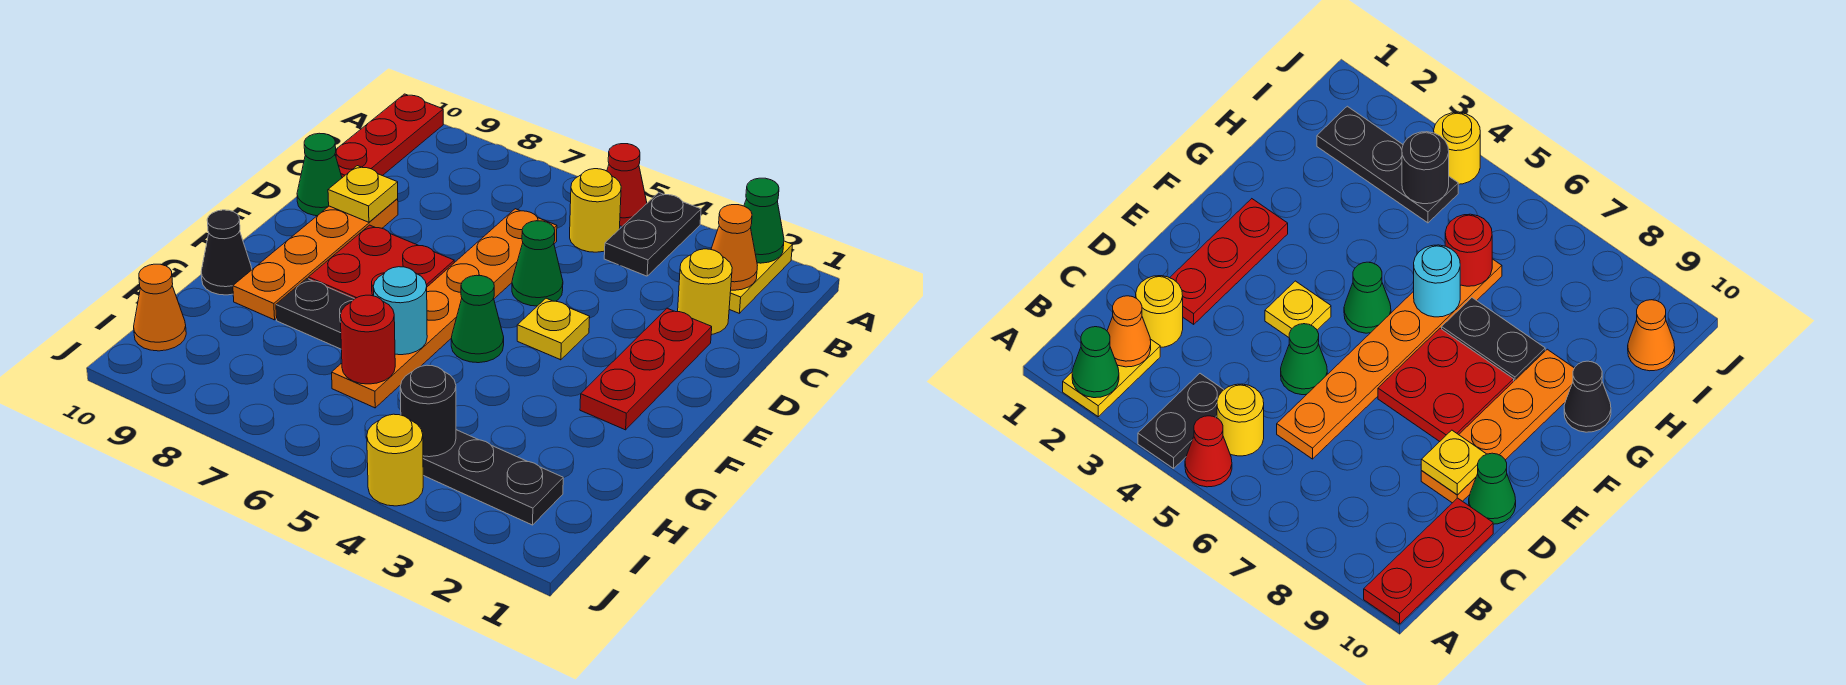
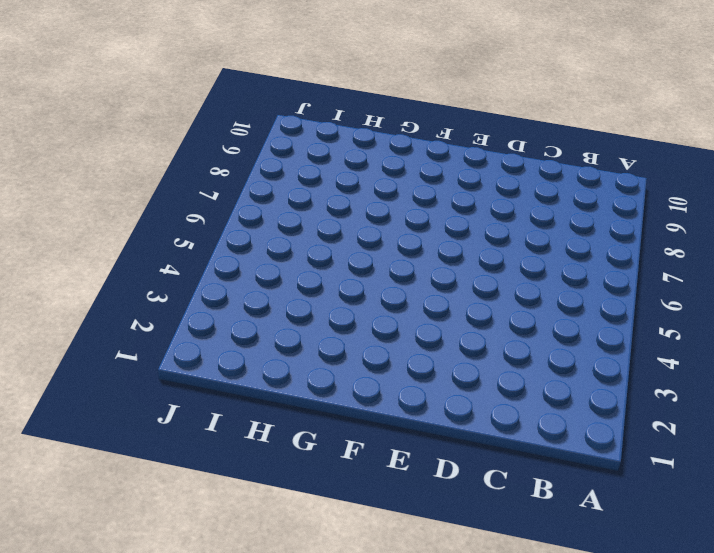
none -> yellow 1x2 plate [729,241,792,313]
none -> black 1x2 plate [604,193,701,276]
none -> red 1x1 cone [607,144,647,226]

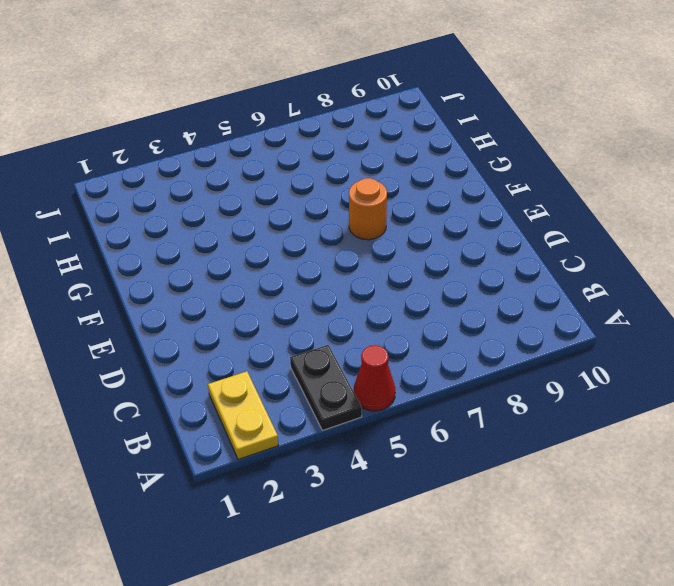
orange 1x1 round brick [349,178,387,240] -> red 2x2 plate [308,225,454,299]
none -> red 1x3 plate [335,94,443,178]
none -> yellow 1x1 round brick [570,169,621,252]
none -> yellow 1x1 round brick [678,249,732,335]

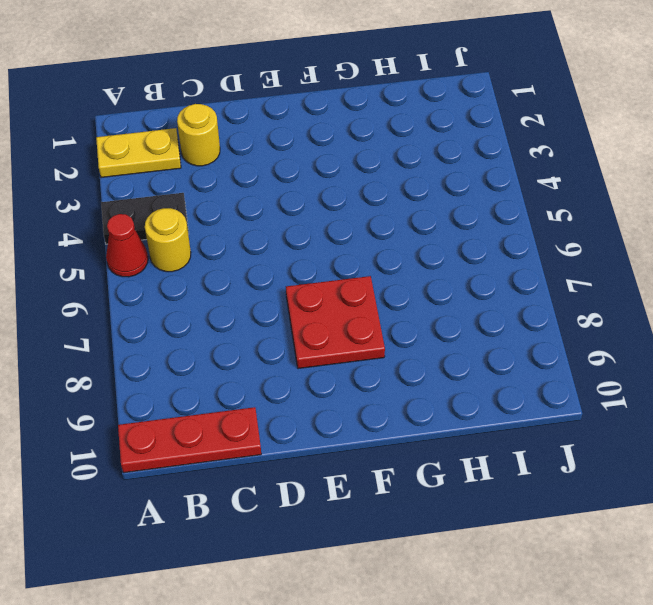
none -> orange 1x6 plate [332,209,557,408]
none -> red 1x3 plate [580,308,712,430]
none -> green 1x1 cone [512,221,563,306]

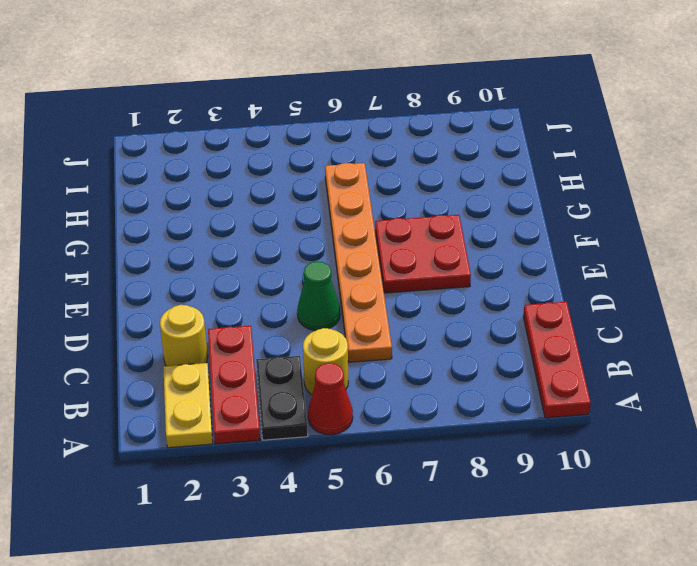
red 1x3 plate [208,326,260,444] -> red 1x3 plate moved to [580,308,712,430]
none -> orange 1x4 plate [233,198,398,320]
none -> green 1x1 cone [297,133,342,216]
none -> yellow 1x1 plate [517,298,590,360]

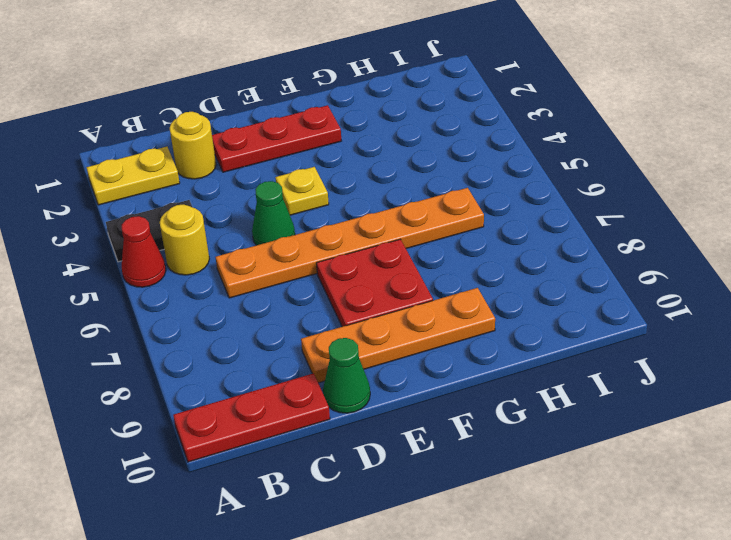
none -> green 1x1 cone [451,275,504,363]
none -> black 1x2 plate [276,279,354,349]
none -> black 1x1 cone [201,210,252,295]

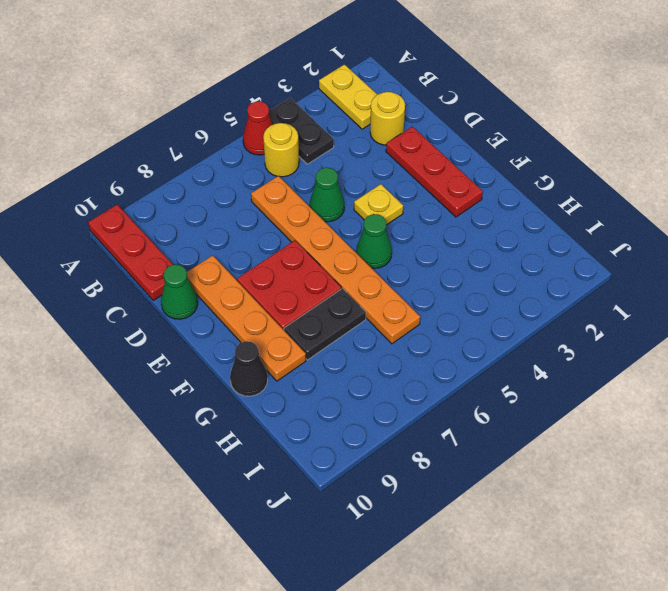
none -> black 1x3 plate [423,430,563,525]
none -> orange 1x1 cone [134,264,186,351]
none -> yellow 1x1 round brick [367,414,423,506]

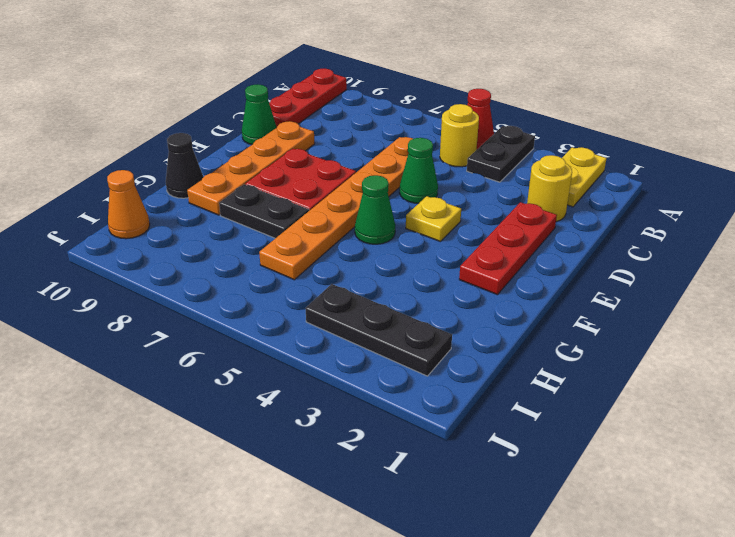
none -> yellow 1x1 round brick [367,414,423,506]
none -> green 1x1 cone [744,178,784,263]
none -> orange 1x1 cone [711,205,757,290]

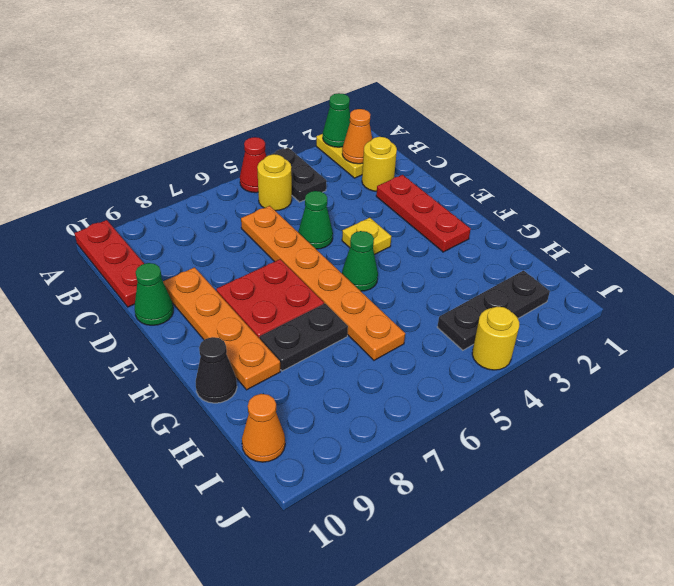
none -> yellow 1x1 plate [328,166,398,222]
none -> cyan 1x1 round brick [373,267,427,355]
none -> red 1x1 round brick [340,295,395,384]

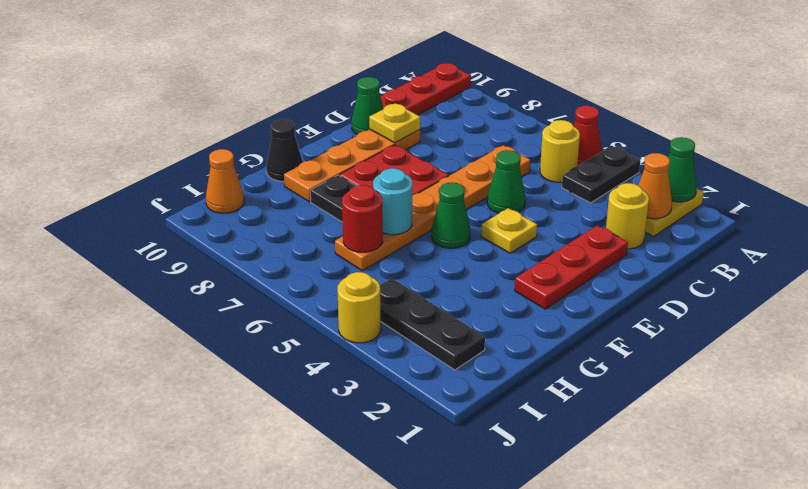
none -> black 1x1 round brick [400,365,456,457]

